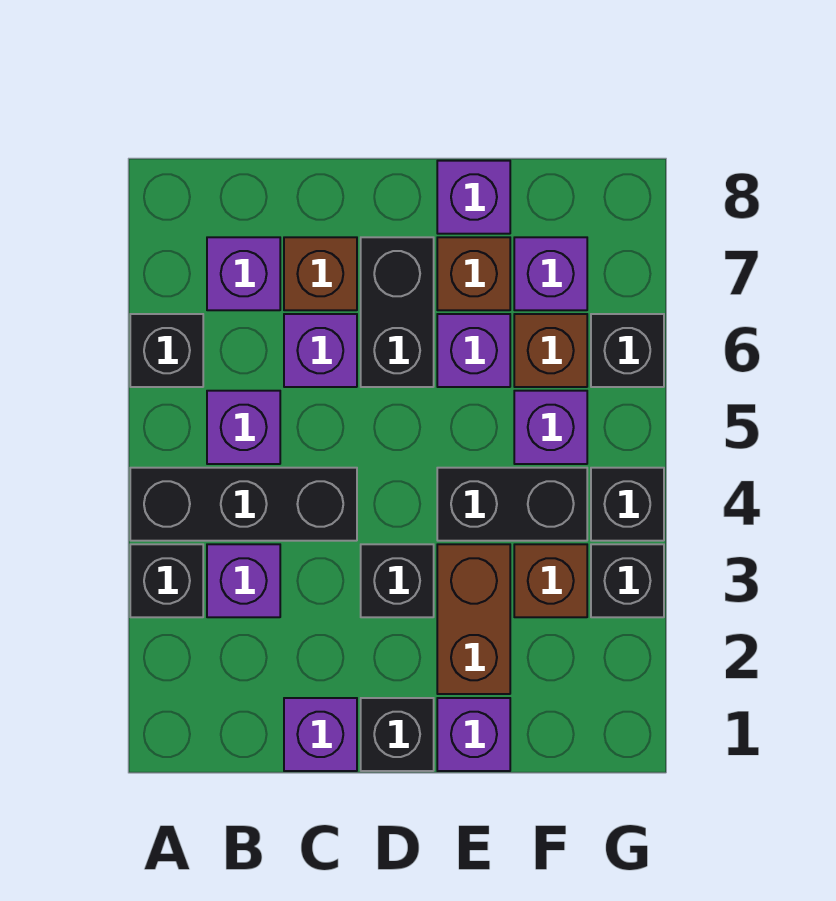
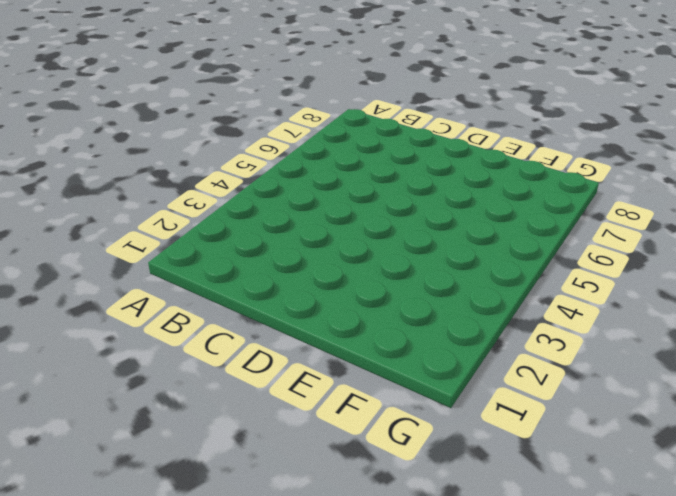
none -> black 1x1 brick [130,544,203,617]
none -> black 1x3 brick [130,468,357,541]
none -> black 1x1 brick [130,314,203,387]

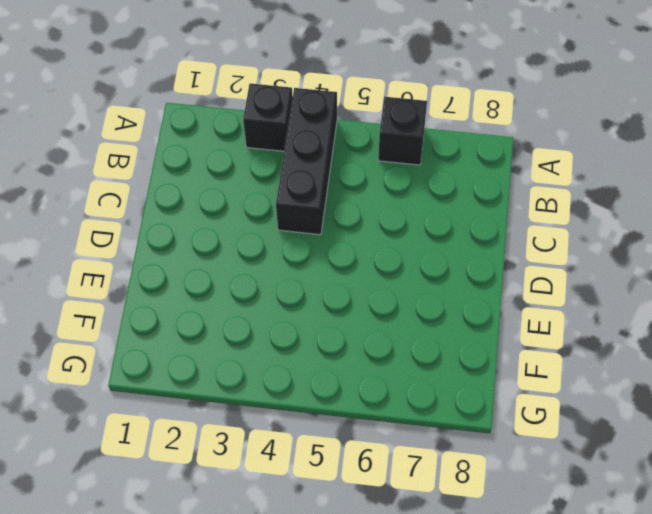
none -> purple 1x1 brick [207,544,280,617]
none -> purple 1x1 brick [207,391,280,464]
none -> purple 1x1 brick [207,237,280,310]

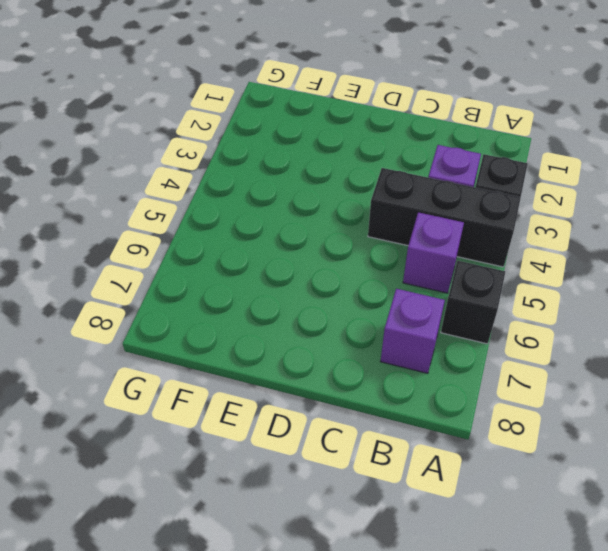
none -> purple 1x1 brick [284,698,357,771]
none -> purple 1x1 brick [284,314,357,387]
none -> brown 1x1 brick [284,237,357,310]

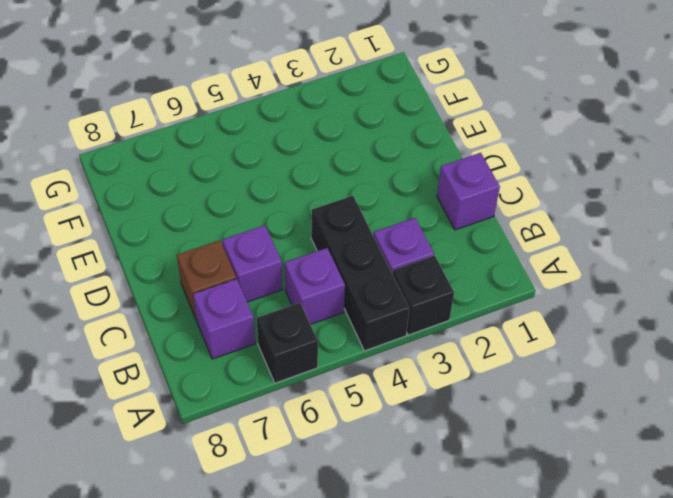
none -> black 1x1 brick [361,698,434,771]
none -> black 1x1 brick [361,544,434,617]
none -> black 1x2 brick [361,237,434,387]

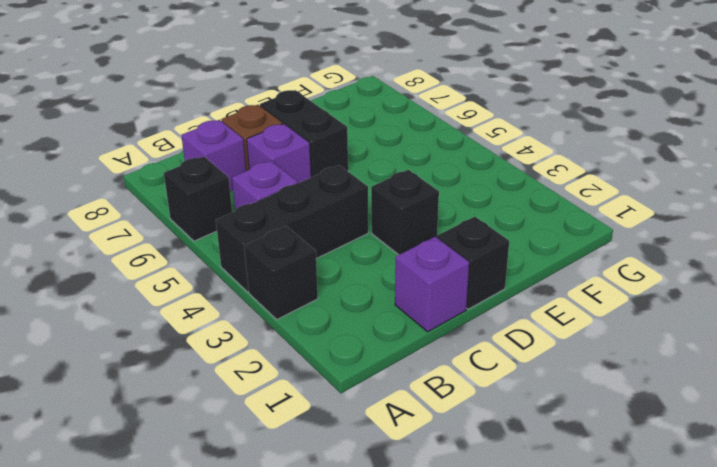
none -> purple 1x1 brick [207,544,280,617]
none -> purple 1x1 brick [437,698,510,771]
none -> brown 1x2 brick [437,544,510,694]

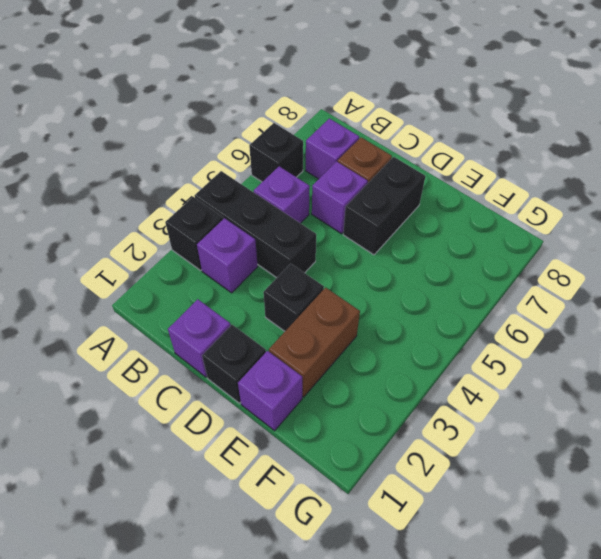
none -> black 1x2 brick [437,468,587,541]
none -> purple 1x1 brick [437,314,510,387]
none -> brown 1x1 brick [437,237,510,310]

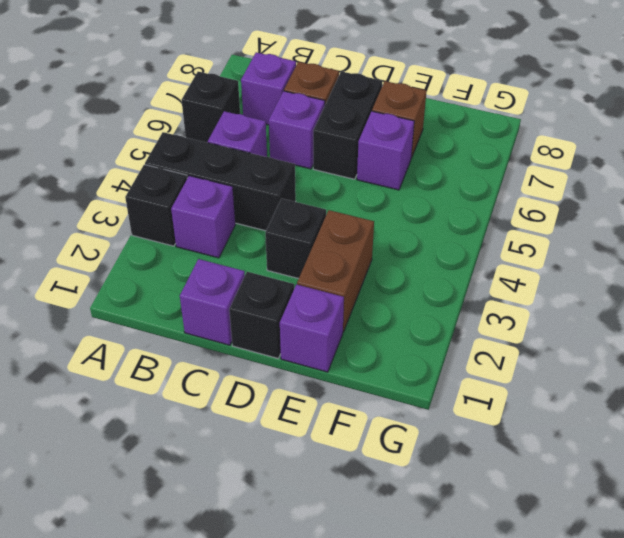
none -> black 1x2 brick [437,468,587,541]
none -> purple 1x1 brick [437,161,510,234]
none -> brown 1x1 brick [514,544,587,617]

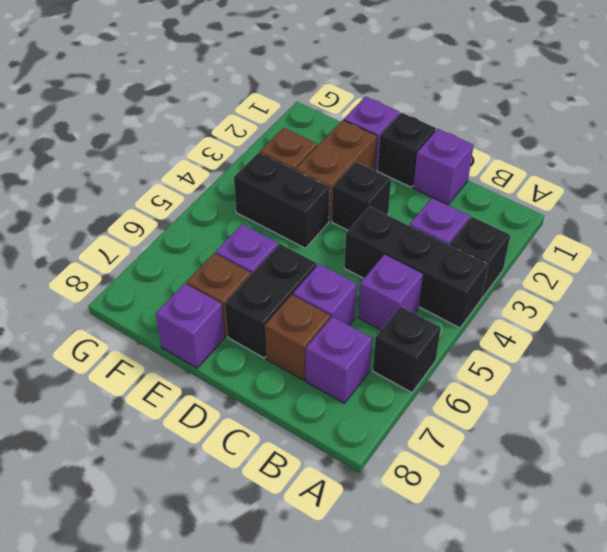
none -> purple 1x1 brick [514,391,587,464]
none -> brown 1x1 brick [514,314,587,387]
none -> purple 1x1 brick [514,237,587,310]

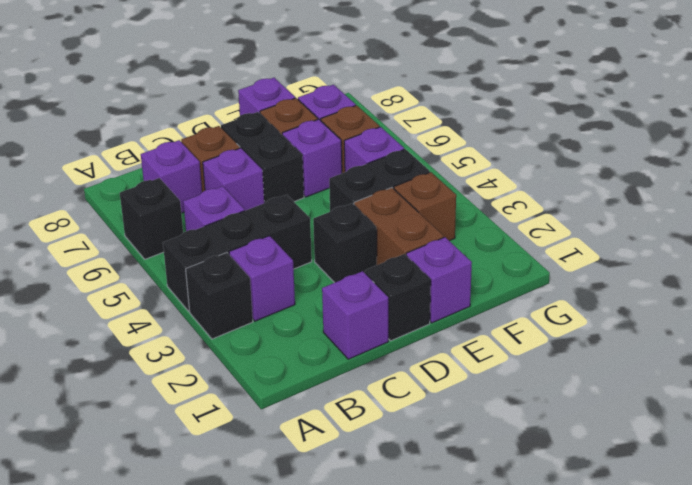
none -> black 1x1 brick [591,544,664,617]
none -> black 1x1 brick [591,468,664,541]
none -> black 1x1 brick [591,314,664,387]

